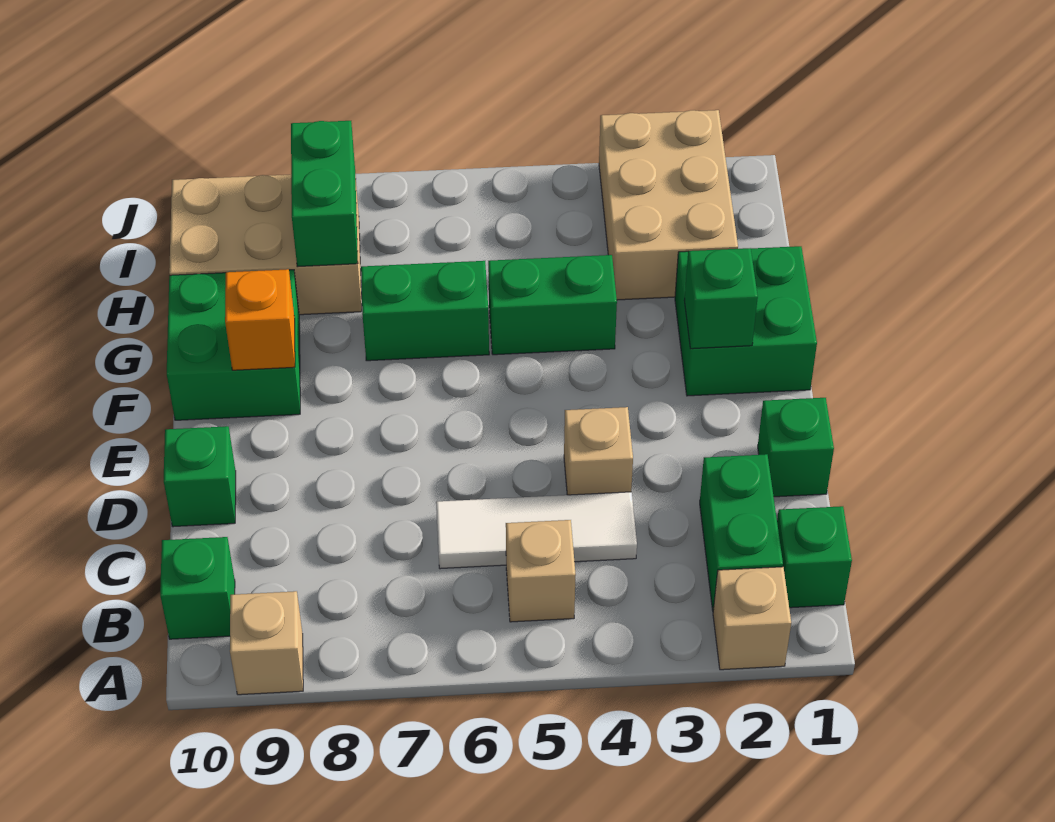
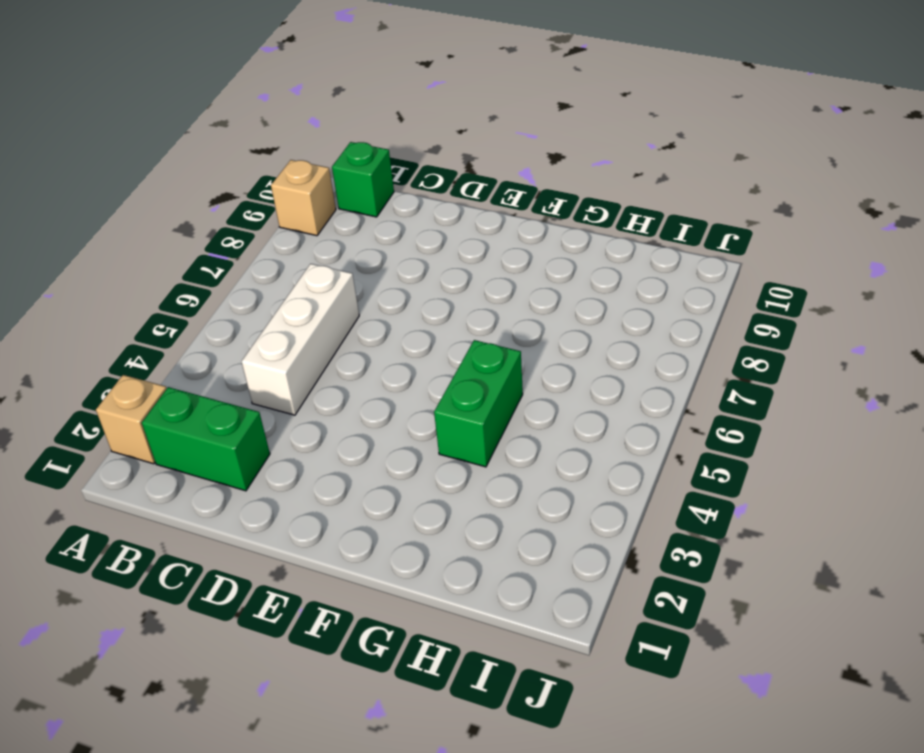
white 1x3 brick [242,264,359,415] -> white 1x3 tile [436,492,637,569]
none -> green 1x1 brick [777,506,852,608]
none -> tan 1x1 brick [506,520,576,622]
none -> green 1x1 brick [758,398,834,497]

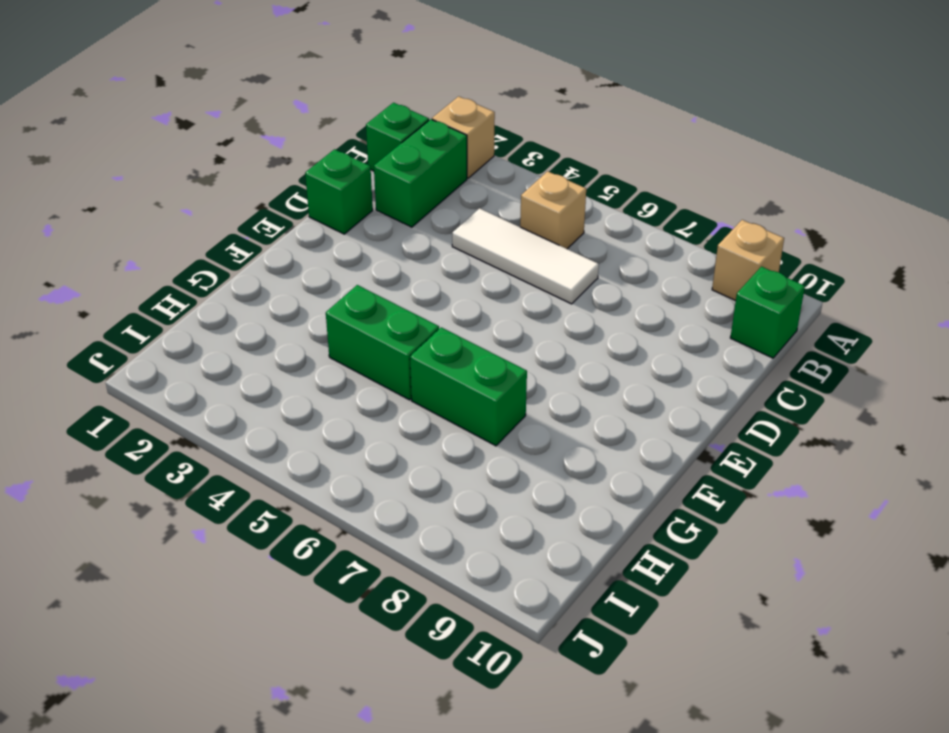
none -> tan 1x1 brick [564,407,633,495]
none -> green 1x1 brick [164,426,236,527]
none -> green 2x2 brick [675,246,817,396]

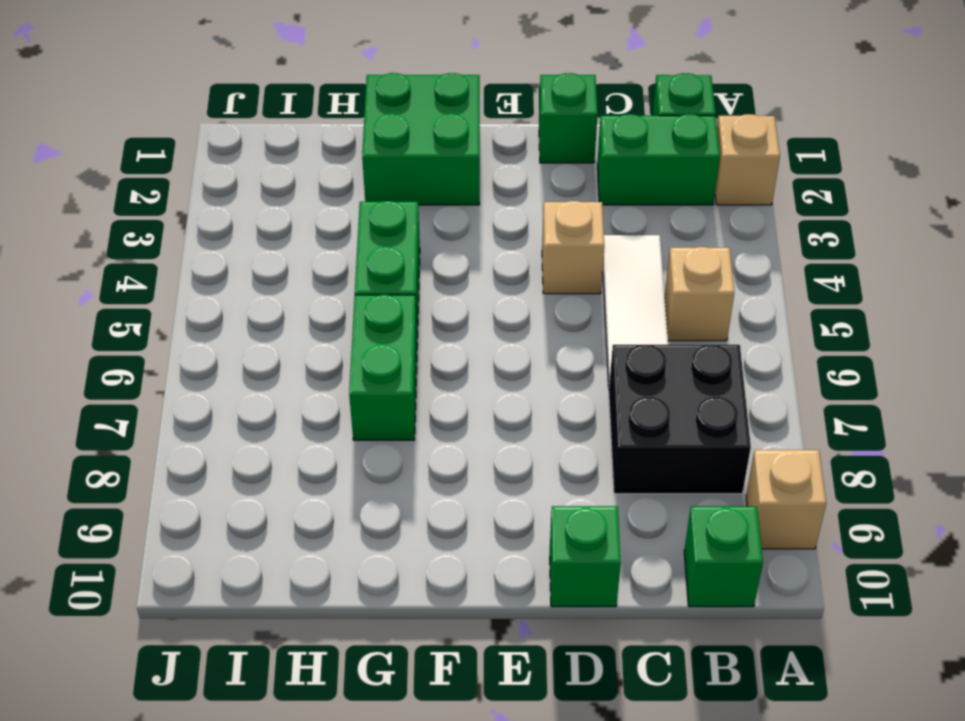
black 2x2 brick [609,345,751,494] -> none
none -> green 2x2 brick [167,270,300,420]
none -> tan 2x3 brick [599,110,738,300]
none -> tan 2x3 brick [169,174,362,315]

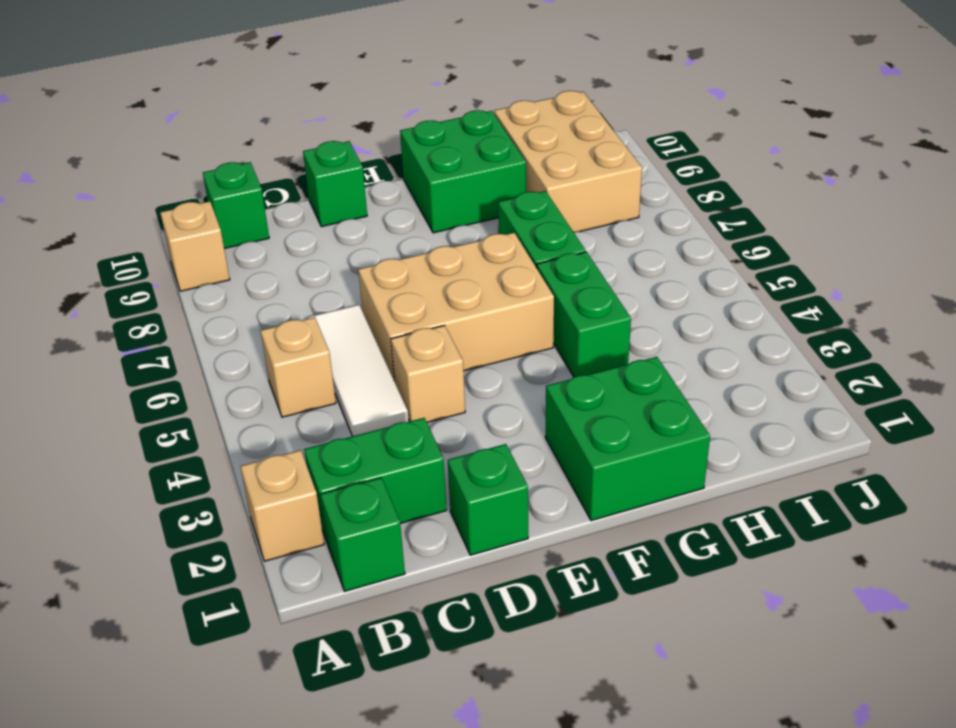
tan 2x3 brick [358,233,554,379] -> tan 2x3 brick moved to [599,110,738,300]
none -> green 1x1 brick [684,248,758,349]
none -> orange 1x1 brick [225,269,295,370]
none -> green 1x2 brick [291,121,358,267]

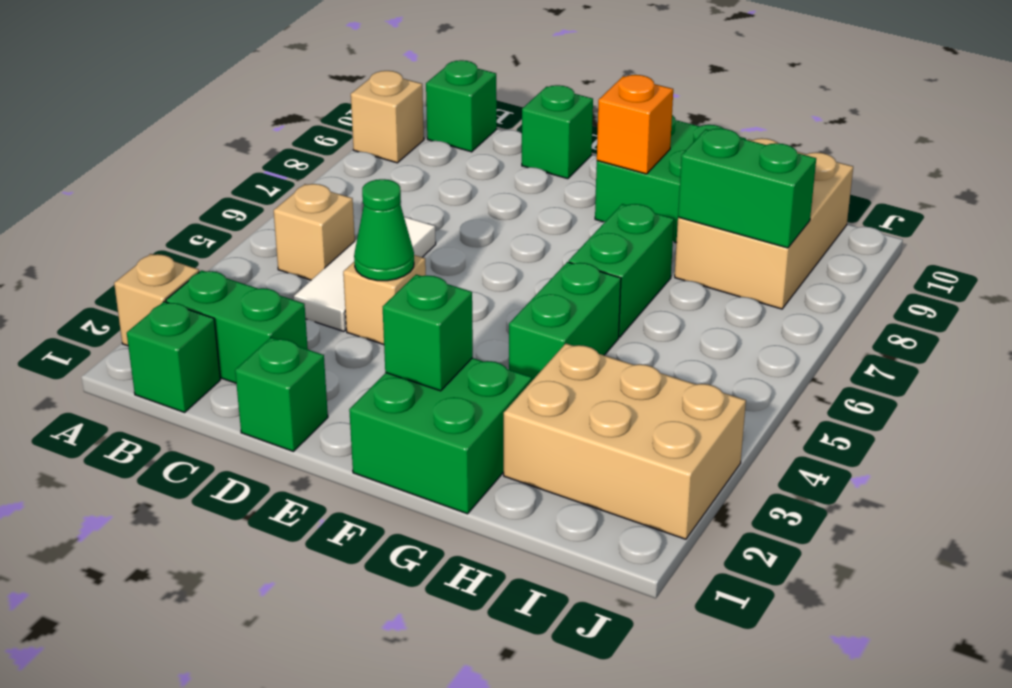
green 1x1 cone [354,179,414,281] -> none

